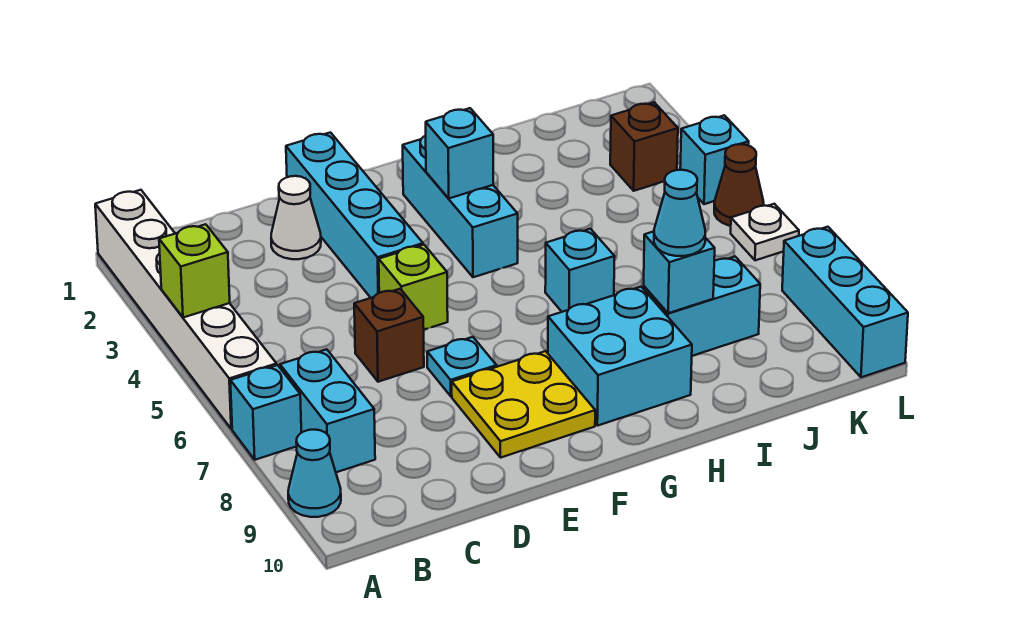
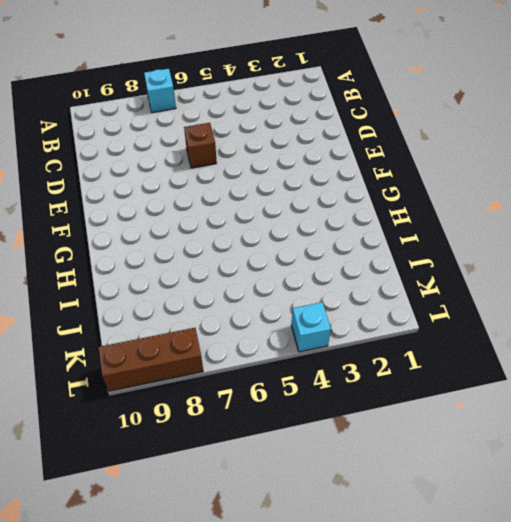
brown 1x3 brick [98,328,203,391] -> cyan 1x3 brick [782,227,908,377]
none -> white 1x6 brick [95,190,277,429]
none -> cyan 1x1 cone [288,430,341,517]
none -> cyan 1x2 brick [280,349,375,472]

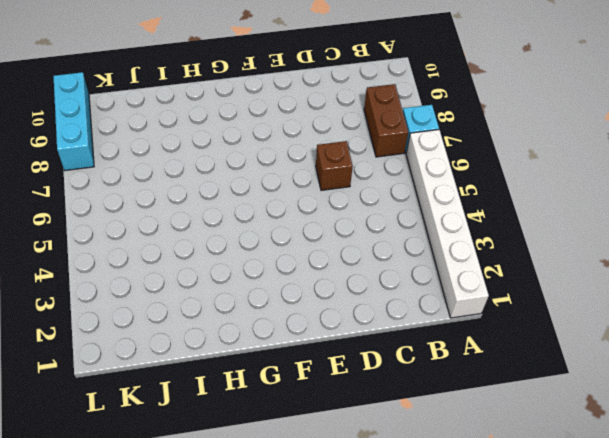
brown 1x2 brick [364,84,408,157] -> cyan 1x2 brick [280,349,375,472]
none -> cyan 1x1 cone [288,430,341,517]
none -> white 1x1 cone [271,176,321,259]
none -> cyan 1x4 brick [286,132,423,298]

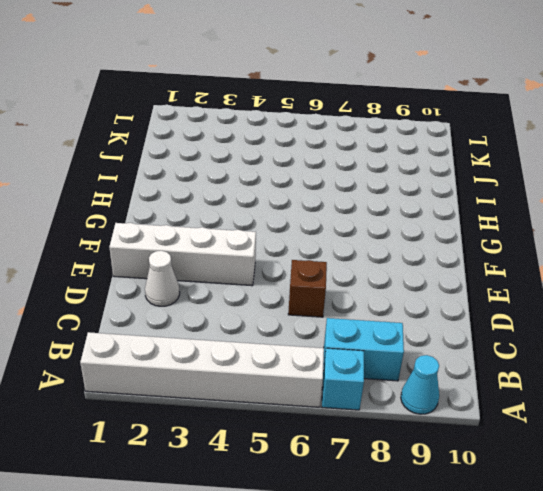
white 1x4 brick [109,223,256,286] -> cyan 1x4 brick [286,132,423,298]
none -> lime 1x1 brick [379,245,448,330]
none -> cyan 1x1 plate [427,337,497,396]
none -> yellow 2x2 plate [452,351,595,458]

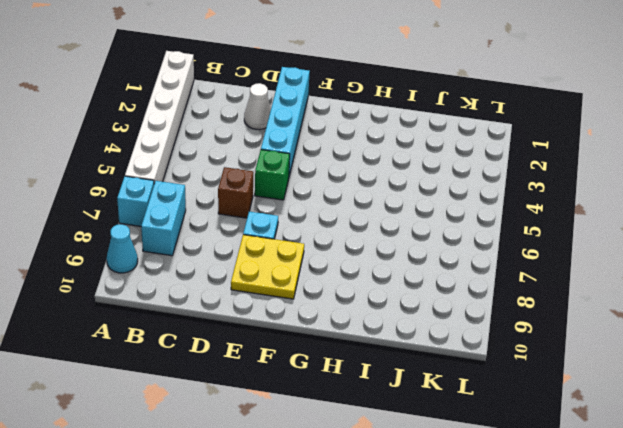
green 1x1 brick [255,150,290,200] -> lime 1x1 brick [379,245,448,330]
none -> cyan 1x3 brick [403,135,518,277]
none -> cyan 2x2 brick [548,287,692,426]
none -> cyan 1x1 brick [545,229,615,312]

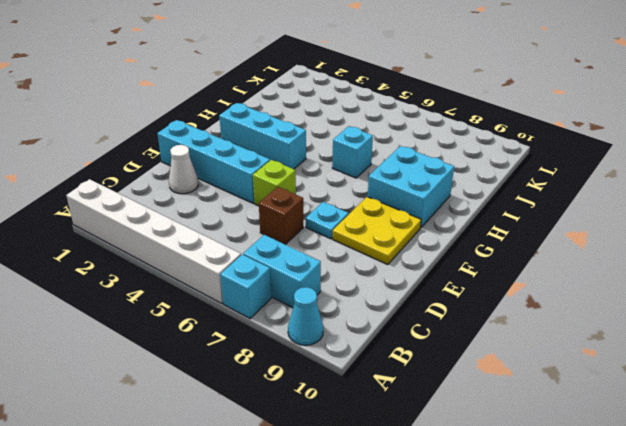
none -> cyan 1x2 brick [643,256,760,356]
none -> brown 1x1 brick [610,102,678,191]
none -> cyan 1x1 brick [680,115,749,204]

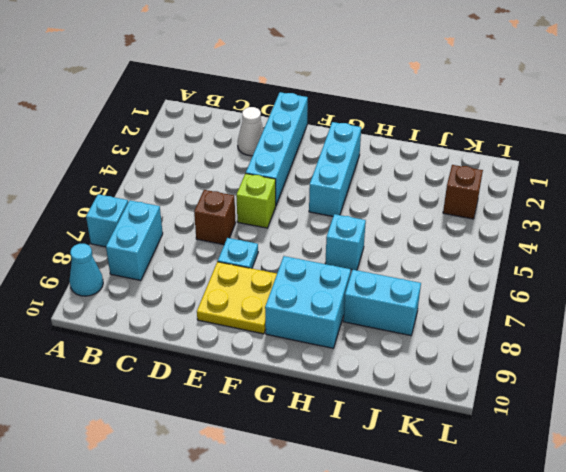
none -> white 1x6 brick [95,190,277,429]
none -> cyan 1x1 brick [680,115,749,204]
none -> brown 1x1 cone [714,144,764,226]

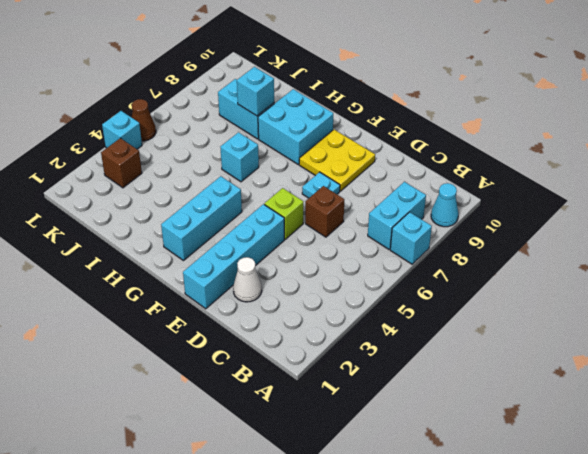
none -> white 1x6 brick [95,190,277,429]
none -> white 1x1 plate [731,204,799,260]
none -> cyan 1x3 brick [782,227,908,377]

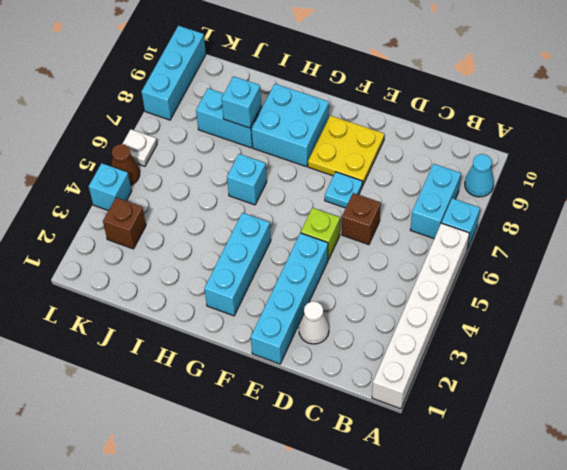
none -> lime 1x1 brick [159,224,230,318]
none -> cyan 1x1 brick [426,108,493,198]
none -> cyan 1x1 cone [654,170,705,256]

